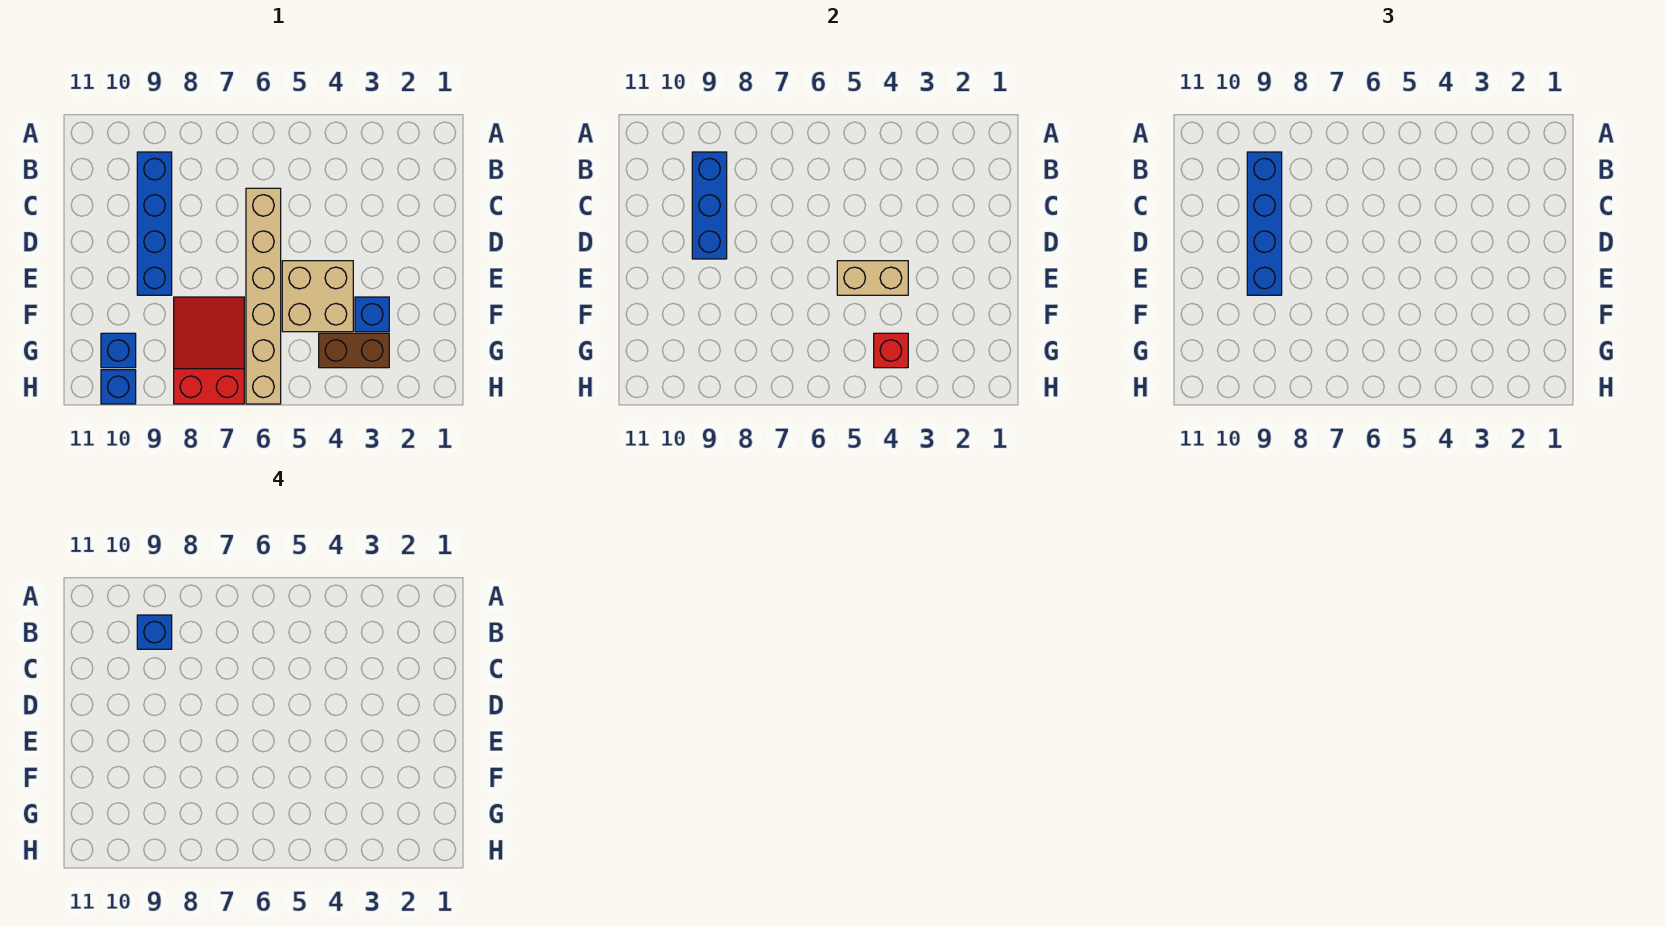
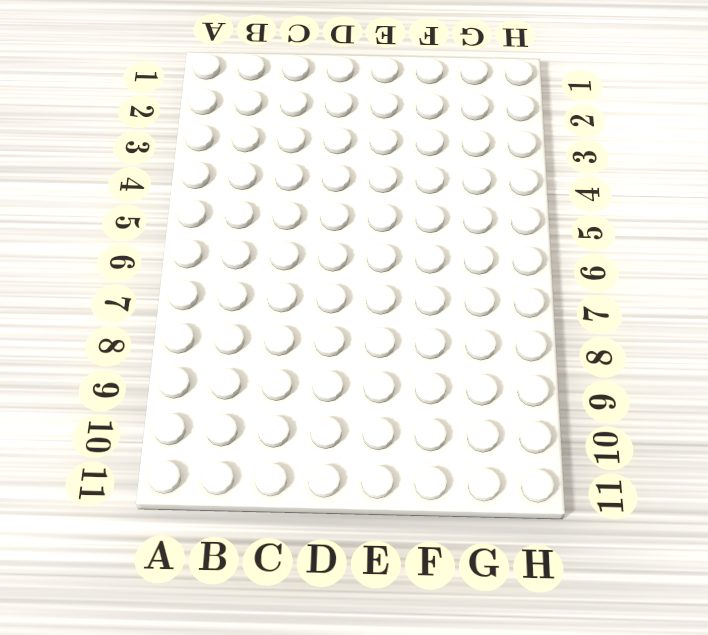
none -> blue 1x4 brick [137,152,172,295]
none -> tan 1x6 brick [246,188,281,404]
none -> tan 2x2 brick [282,261,353,332]

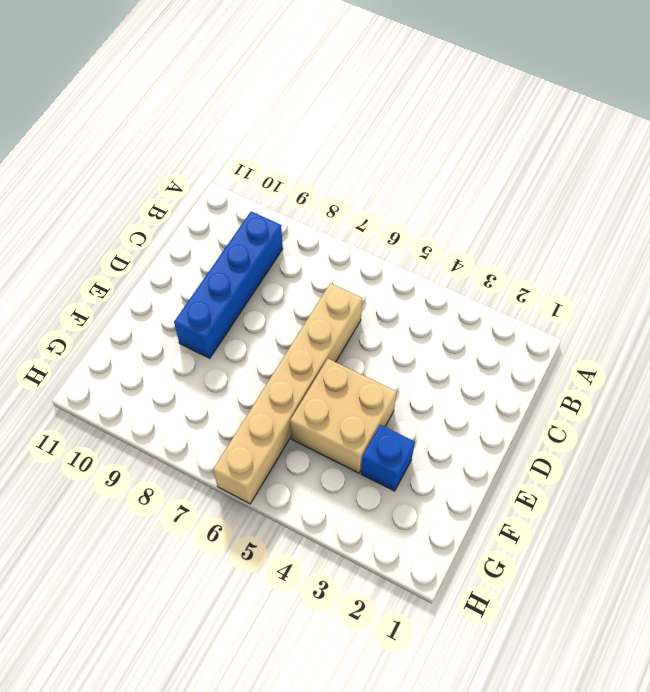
none -> red 2x3 slope [174,297,244,404]
none -> brown 1x2 brick [319,333,389,368]
none -> blue 1x1 brick [101,333,136,368]

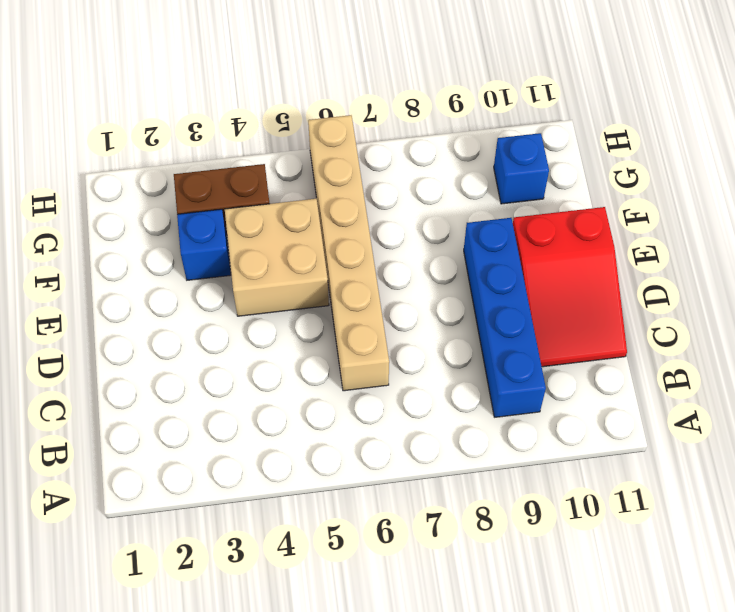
red 2x3 slope [513,207,627,367] -> red 2x3 slope moved to [174,297,244,404]
none -> blue 1x1 brick [101,370,136,404]
none -> blue 1x3 brick [692,152,727,259]
none -> tan 1x2 brick [837,261,908,295]

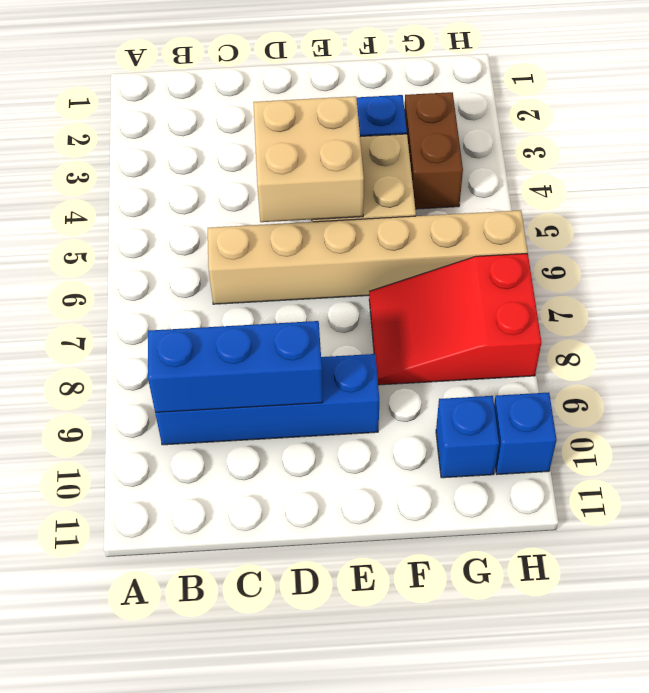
tan 2x2 brick [253,96,364,222] -> tan 1x2 brick [837,261,908,295]
none -> red 1x1 brick [874,333,908,368]
none -> blue 1x4 brick [1247,152,1282,295]
none -> blue 1x1 brick [137,615,172,649]

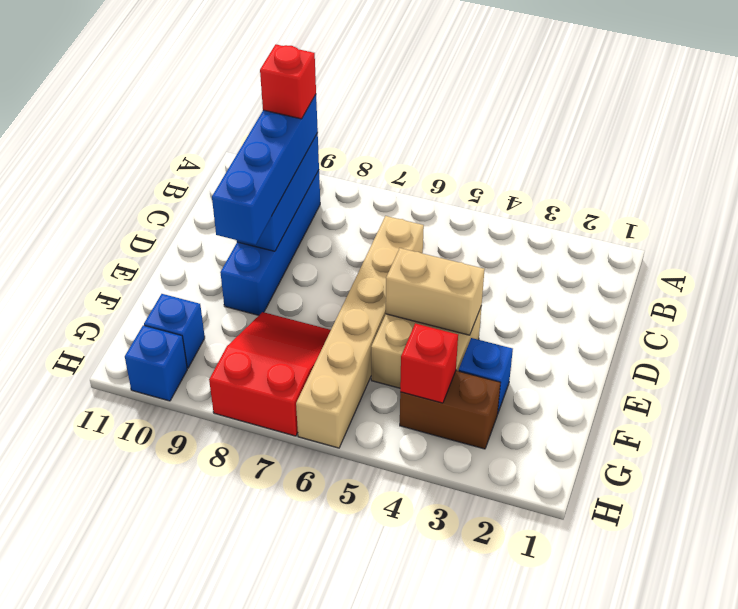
red 1x1 brick [260,44,316,119] -> blue 1x1 brick [137,615,172,649]

